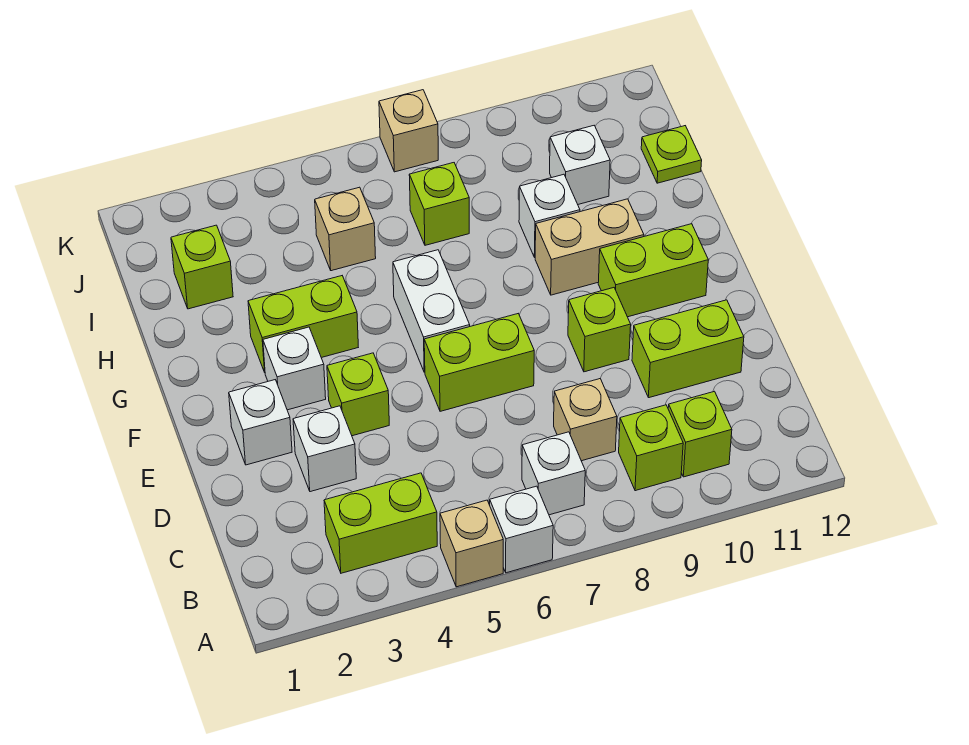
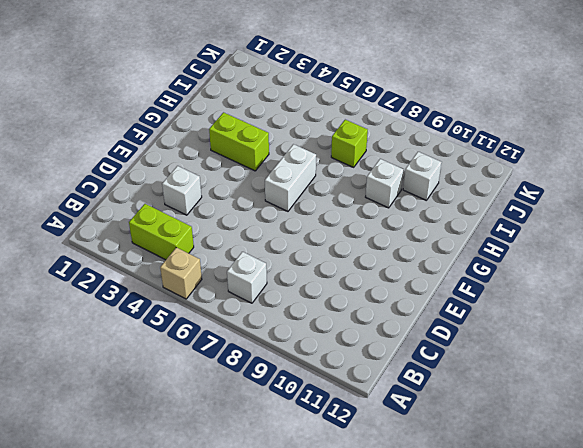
none -> white 1x1 brick [490,486,553,573]
none -> lime 1x1 brick [619,405,683,491]
none -> lime 1x1 brick [668,391,732,477]

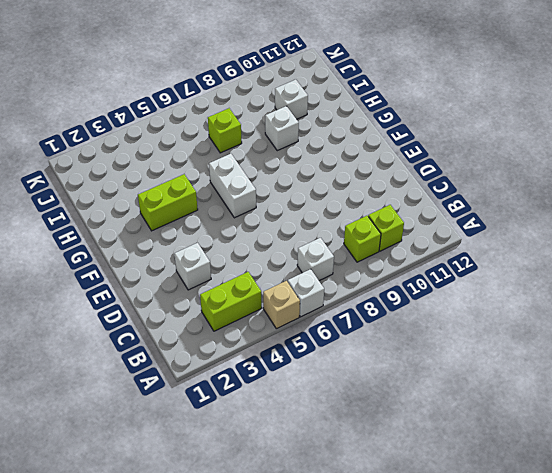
none -> tan 1x1 brick [554,379,617,461]
none -> lime 1x2 brick [632,300,744,398]
none -> white 1x1 brick [229,380,292,465]

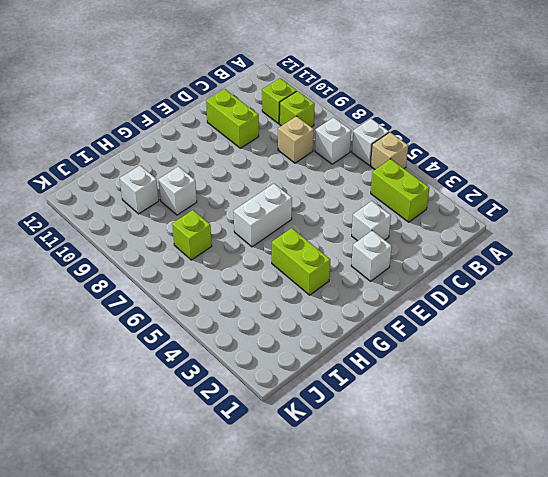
none -> lime 1x1 brick [327,353,389,436]
none -> lime 1x2 brick [424,314,534,411]
none -> lime 1x1 brick [568,288,631,372]

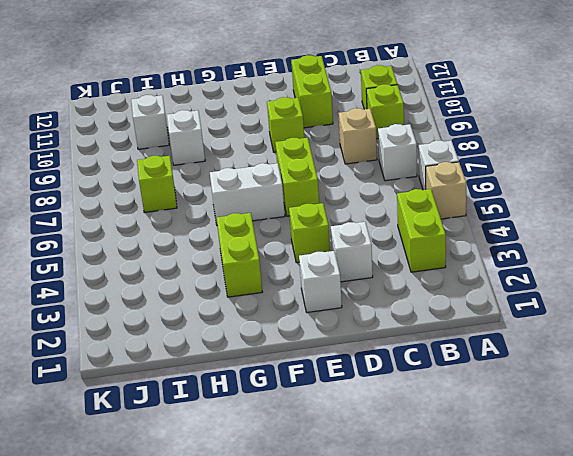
none -> white 1x1 brick [263,327,326,410]
none -> lime 1x2 brick [598,224,708,317]
none -> tan 1x2 brick [535,199,644,295]

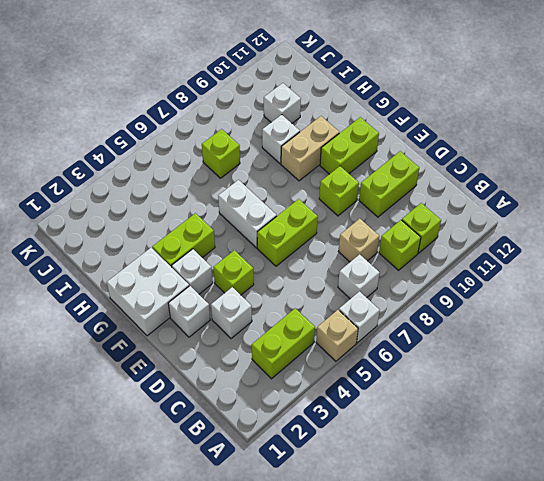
white 2x2 brick [107,248,189,336] -> none
none -> lime 1x1 brick [171,225,233,309]
none -> tan 1x1 brick [315,187,376,271]
none -> lime 1x1 plate [641,126,702,183]

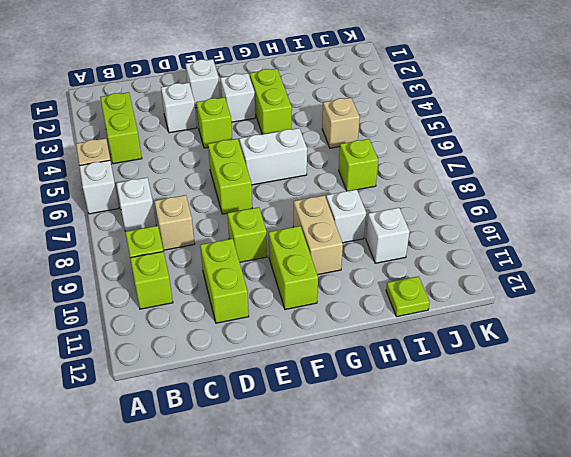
none -> lime 1x1 brick [171,225,233,309]
none -> tan 1x1 brick [379,90,438,172]

